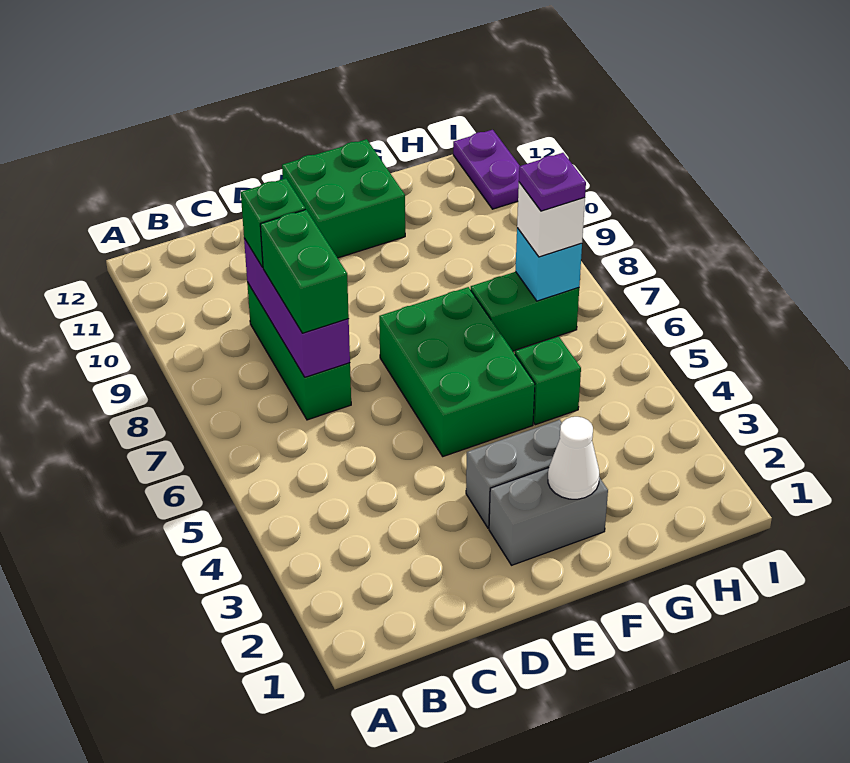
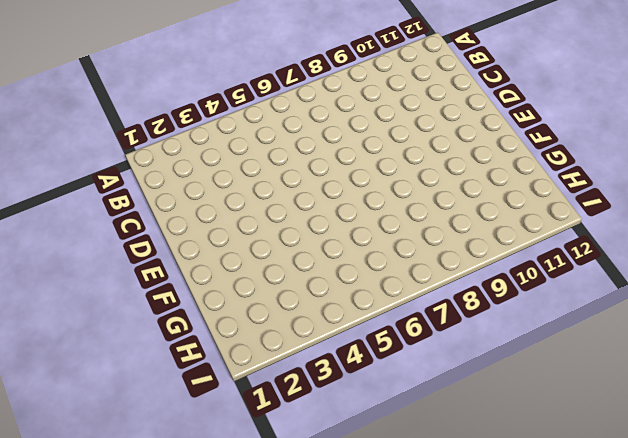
none -> green 1x3 brick [247,282,351,420]
none -> grey 1x2 brick [489,468,608,565]
none -> grey 1x2 brick [466,420,562,528]

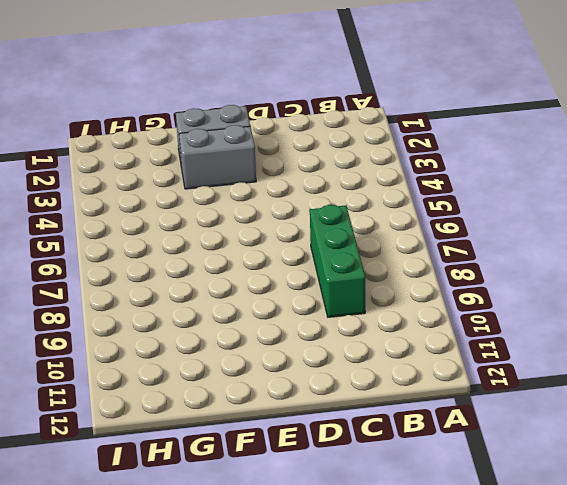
none -> green 2x3 brick [379,287,535,456]
none -> green 2x2 brick [282,139,405,258]
none -> green 1x1 brick [515,336,581,425]

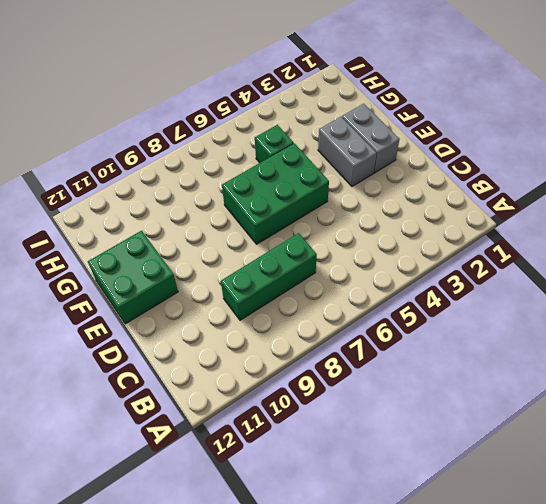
none -> green 1x2 brick [471,272,579,351]
none -> purple 1x2 plate [453,130,520,209]
none -> purple 1x3 brick [244,238,350,377]

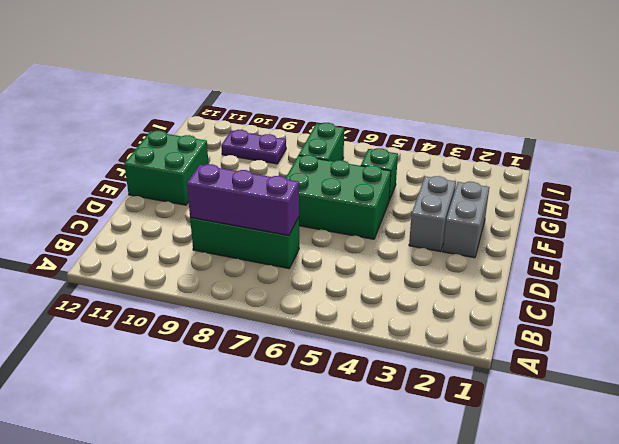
purple 1x2 plate [221,130,286,164] -> purple 1x2 plate moved to [453,130,520,209]
none -> white 1x1 cone [548,417,599,499]
none -> cyan 1x1 brick [515,228,582,301]
none -> green 1x2 brick [260,210,349,333]

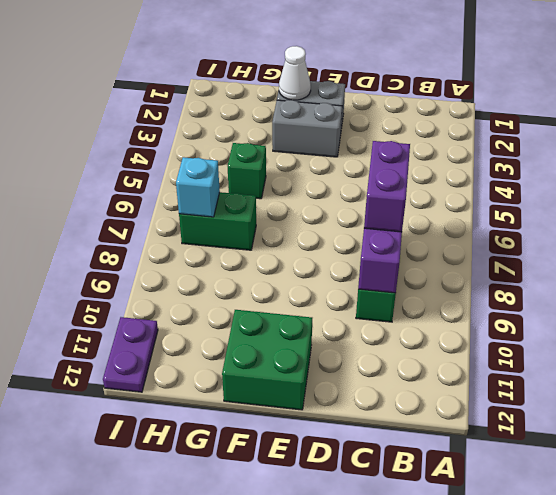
purple 1x2 brick [364,141,410,232] -> green 1x2 brick [260,210,349,333]
none -> green 2x3 brick [379,287,535,456]
none -> green 1x1 brick [241,178,305,267]
none -> white 1x1 brick [517,182,585,257]

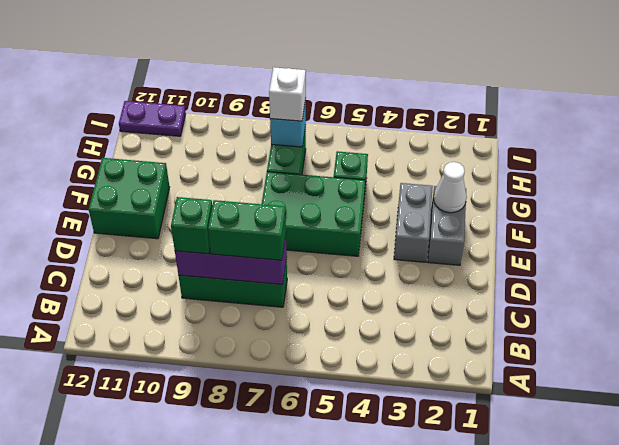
none -> purple 1x1 plate [519,153,586,211]

